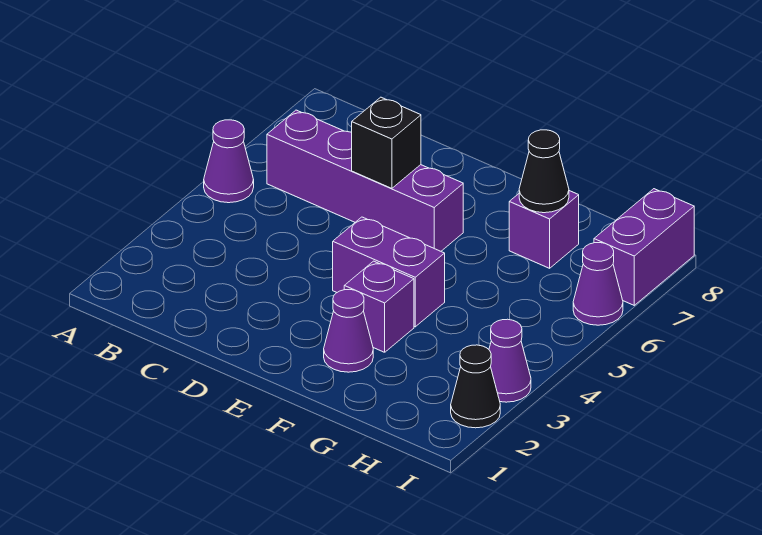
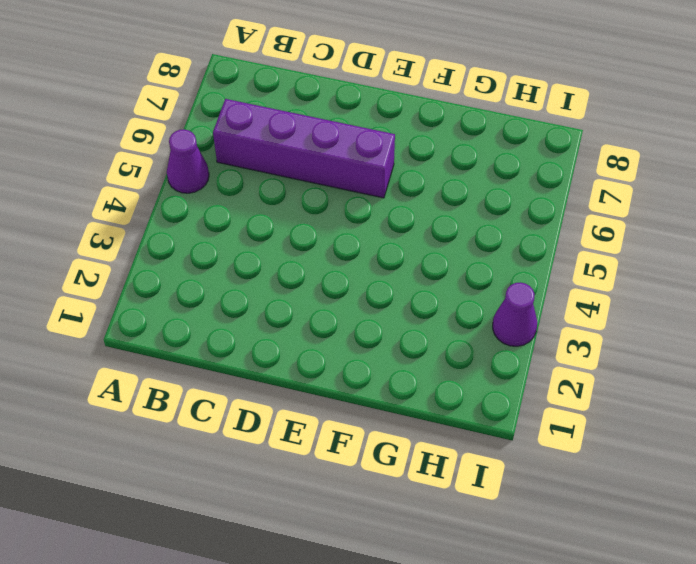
none -> purple 1x2 brick [333,217,445,327]
none -> purple 1x1 cone [324,290,373,372]
none -> purple 1x1 brick [344,261,414,352]

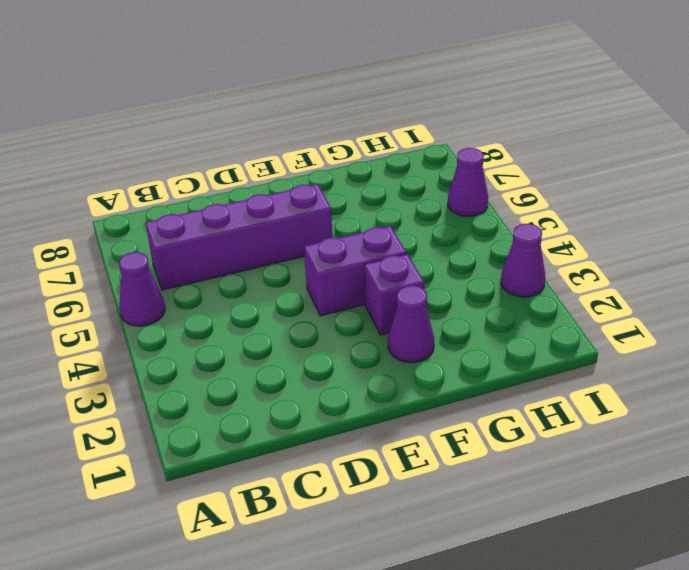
none -> purple 1x1 brick [509,191,579,268]
none -> black 1x1 cone [451,345,500,428]
none -> purple 1x2 brick [594,189,694,305]

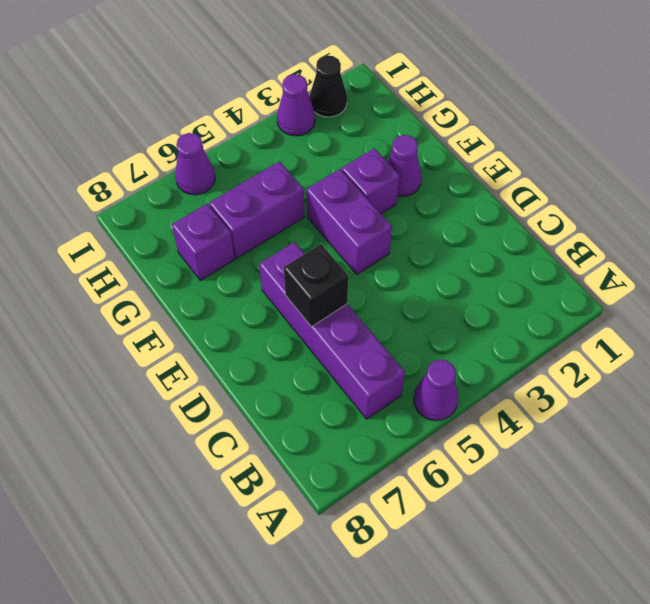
purple 1x2 brick [209,161,305,259] -> purple 1x2 brick moved to [594,189,694,305]
none -> black 1x1 cone [519,130,569,213]

